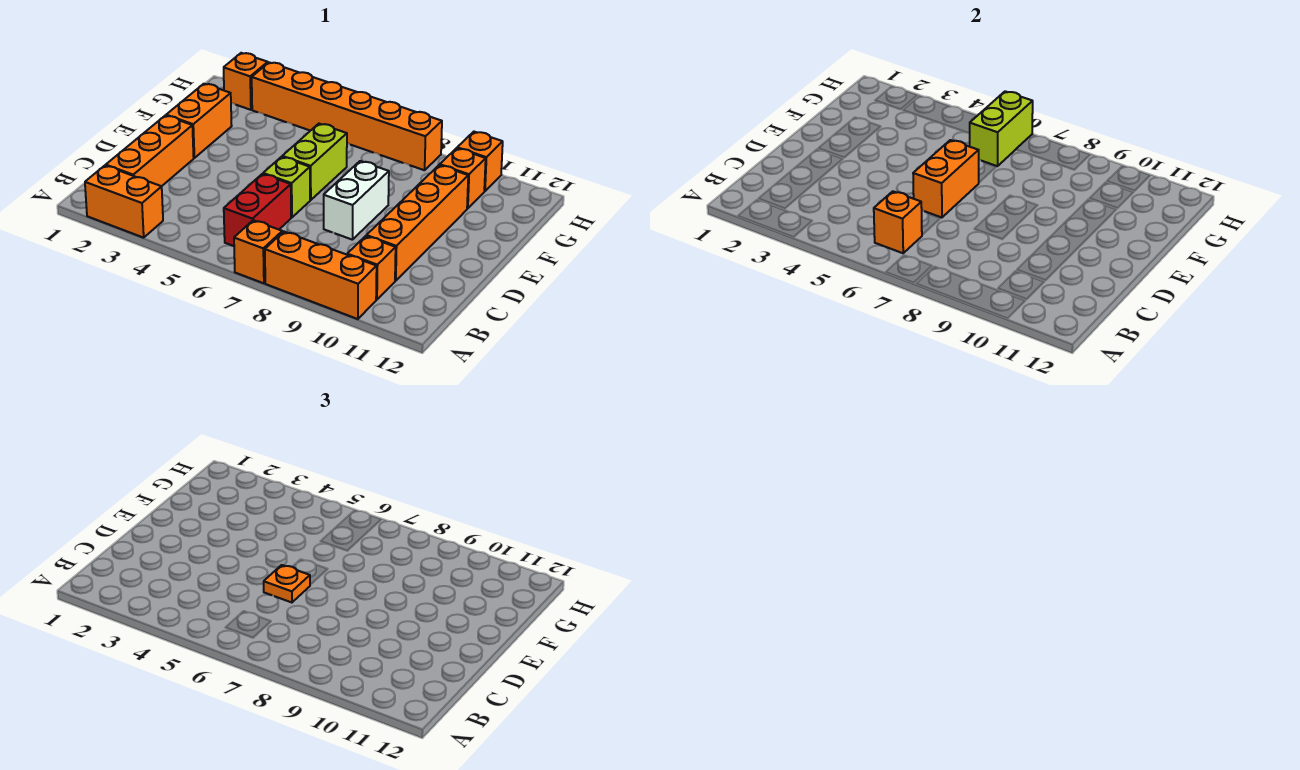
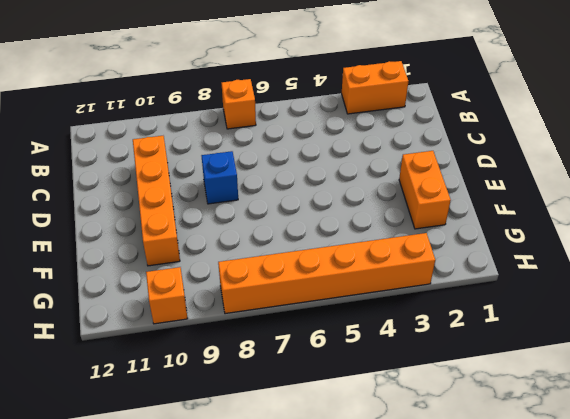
blue 1x1 brick [201,151,238,204] -> white 1x2 brick [324,161,389,240]
none -> orange 1x3 brick [265,232,377,319]
none -> orange 1x3 brick [106,116,194,187]
none -> red 1x2 brick [224,174,291,246]

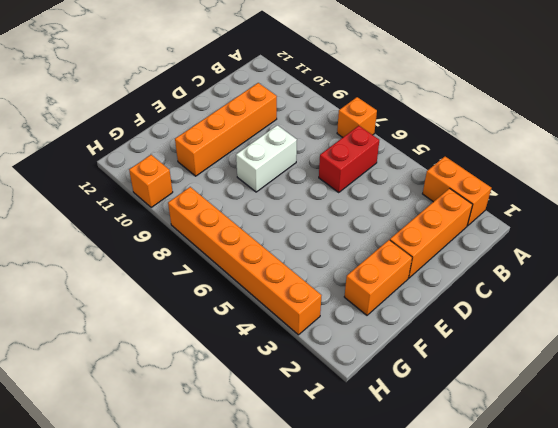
none -> orange 1x3 brick [265,232,377,319]
none -> orange 1x1 brick [347,236,396,300]
none -> lime 1x1 brick [263,157,310,218]

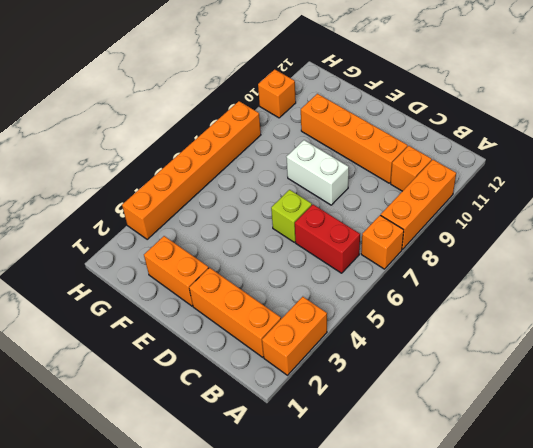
none -> lime 1x2 brick [282,124,347,200]
none -> orange 1x1 brick [440,148,486,209]
none -> orange 1x1 brick [224,53,268,110]

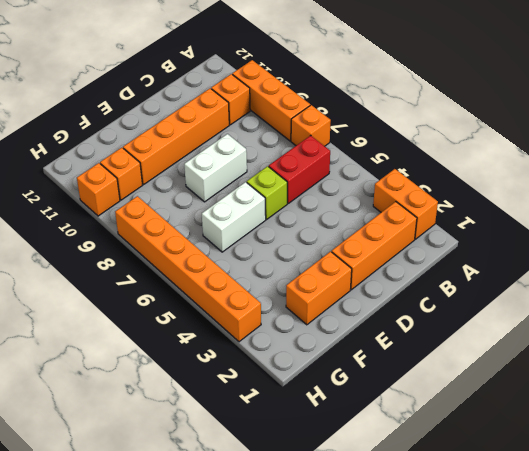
white 1x2 brick [202,182,266,252] -> lime 1x2 brick [282,124,347,200]
none -> orange 1x1 brick [224,53,268,110]
none -> orange 1x1 brick [874,191,922,253]
none -> orange 1x2 brick [913,140,979,218]

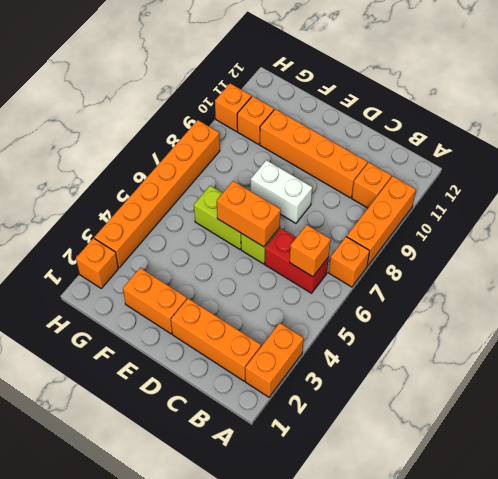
none -> lime 1x2 brick [970,91,1033,166]
none -> orange 1x1 plate [264,565,310,603]

